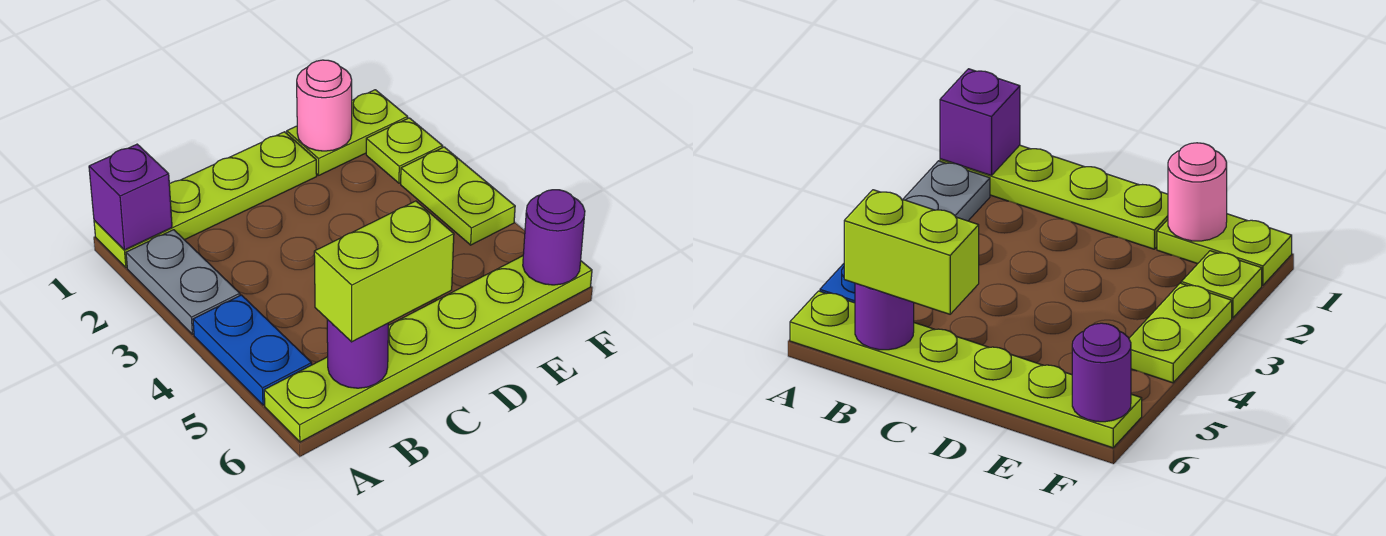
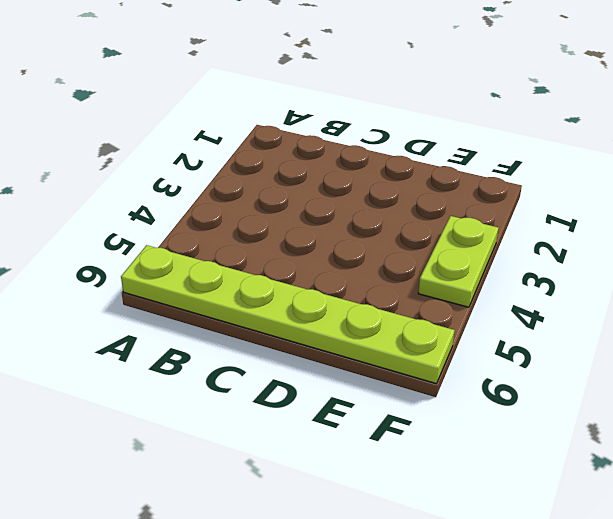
none -> lime 1x4 plate [94,132,317,267]
none -> grey 1x2 plate [126,230,240,334]
none -> blue 1x2 plate [193,295,312,405]

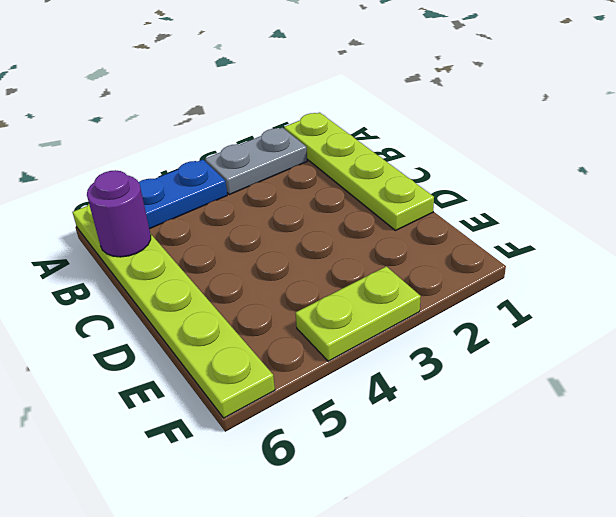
none -> lime 1x2 plate [287,90,408,175]
none -> lime 1x1 plate [366,118,443,183]
none -> purple 1x1 brick [89,144,172,250]

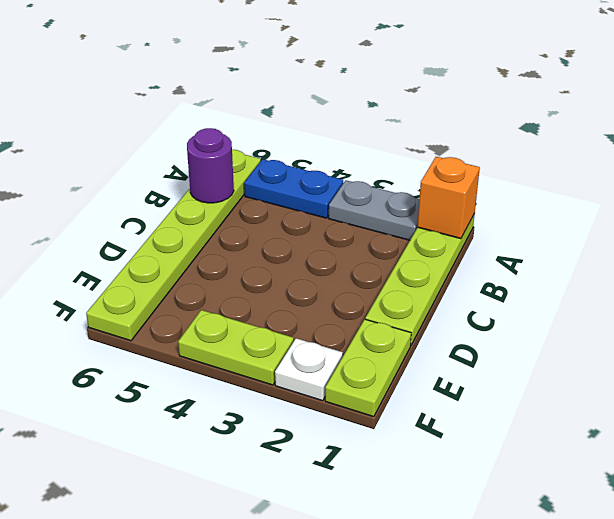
orange 1x1 brick [417,157,480,239] -> purple 1x1 brick [89,144,172,250]
white 1x1 plate [275,338,343,401] -> lime 1x1 plate [366,118,443,183]
none -> pink 1x1 round brick [297,60,352,151]
none -> purple 1x1 round brick [523,190,585,285]
none -> lime 1x2 brick [314,201,454,342]

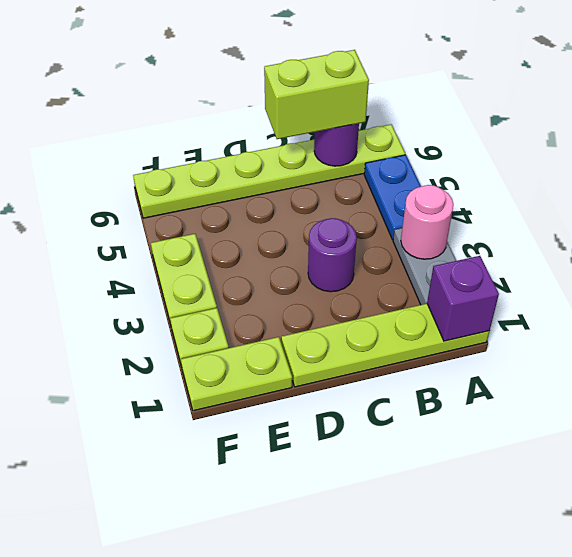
pink 1x1 round brick [401,185,454,259] -> pink 1x1 round brick moved to [297,60,352,151]
purple 1x1 round brick [308,218,357,292] -> purple 1x1 round brick moved to [523,190,585,285]

